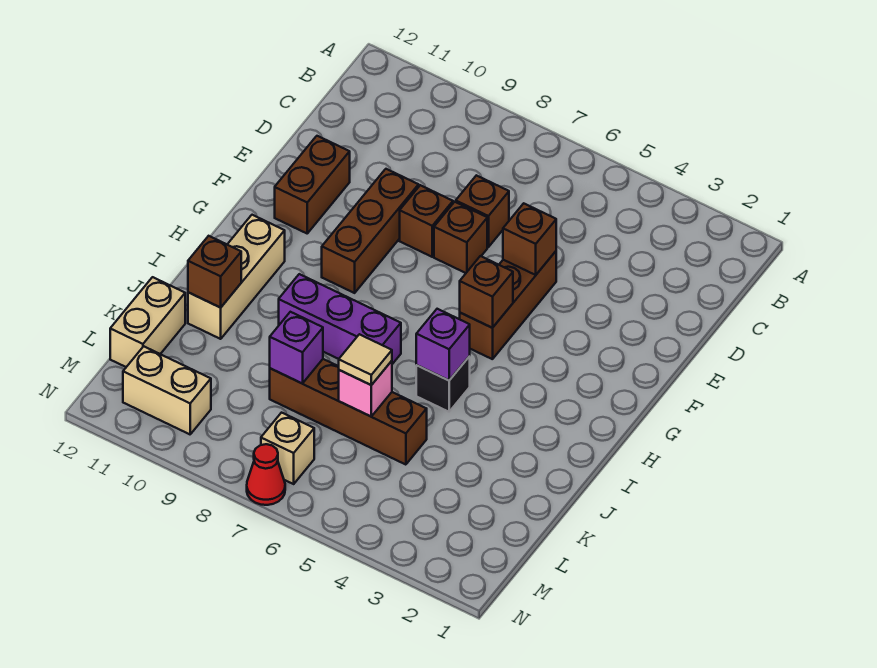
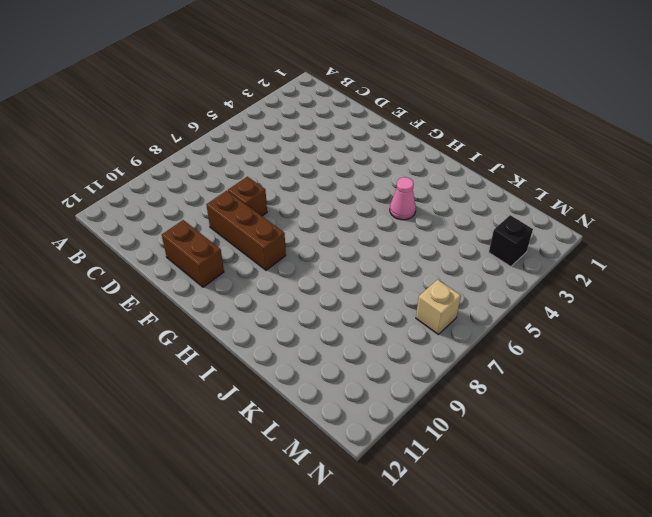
pink 1x1 cone [390,177,416,220] -> none
black 1x1 brick [489,215,533,267] -> black 1x1 brick moved to [416,356,470,412]
none -> brown 1x1 brick [456,175,509,247]
none -> brown 1x3 brick [460,251,556,359]
none -> brown 1x1 brick [434,202,487,273]

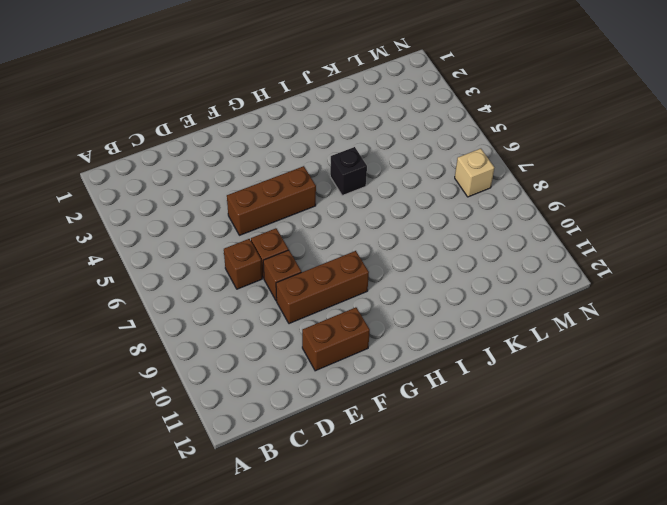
none -> tan 1x3 brick [188,215,285,339]
none -> purple 1x3 brick [279,274,401,364]
none -> brown 1x4 brick [270,359,427,465]

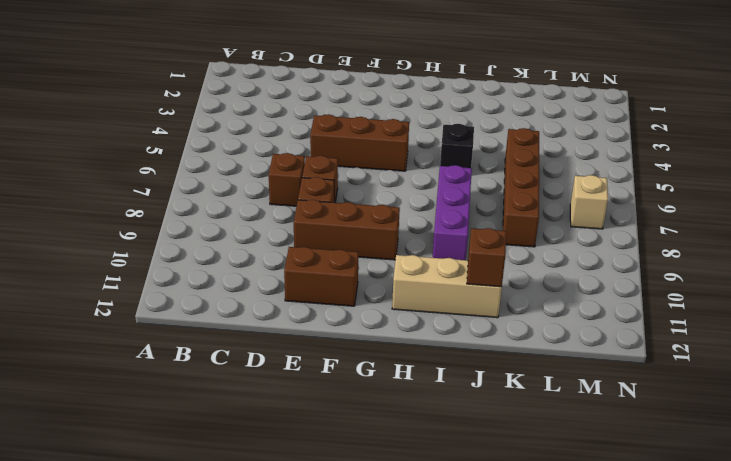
none -> tan 1x2 brick [110,277,185,367]
none -> tan 1x2 brick [123,346,211,434]
none -> red 1x1 cone [247,444,285,505]

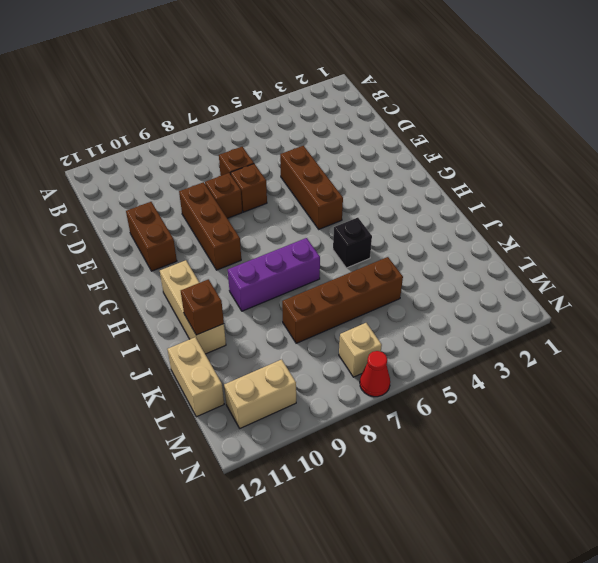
none -> brown 1x1 brick [503,203,556,275]
none -> brown 1x1 brick [460,256,513,328]
none -> purple 1x1 brick [416,309,470,380]

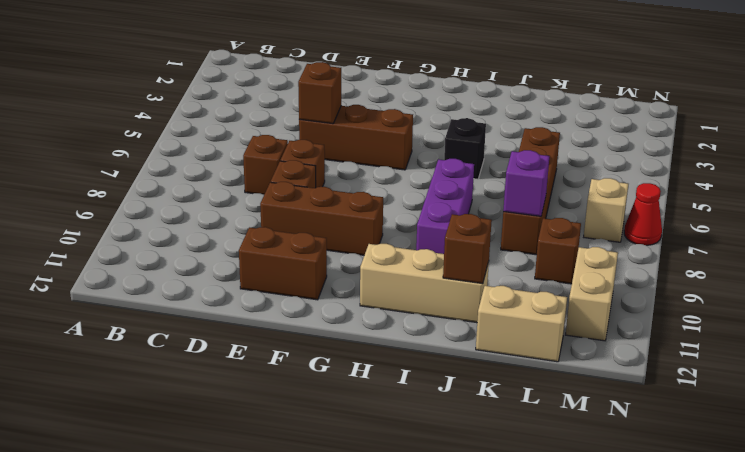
brown 1x1 brick [535,218,581,284] -> brown 1x1 brick moved to [460,256,513,328]
none -> purple 1x1 brick [416,309,470,380]
none -> pink 1x1 brick [339,361,392,416]
none -> tan 1x1 tile [339,334,392,385]

